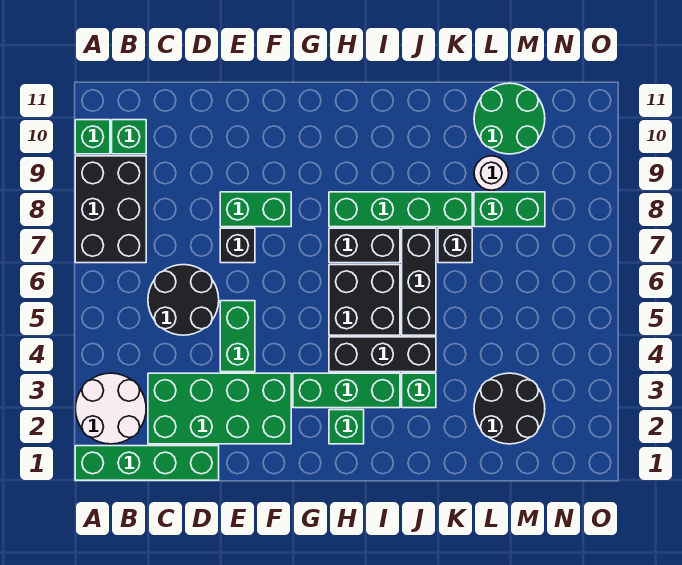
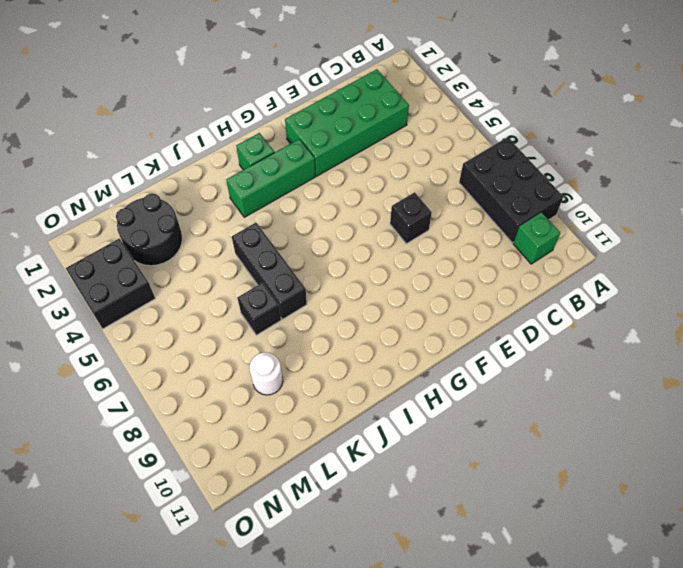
black 2x2 brick [66,238,155,329] -> black 2x2 brick moved to [329,265,400,335]
none -> green 1x4 brick [75,446,219,480]
none -> white 2x2 round brick [76,373,146,444]
none -> green 1x1 brick [75,120,110,154]

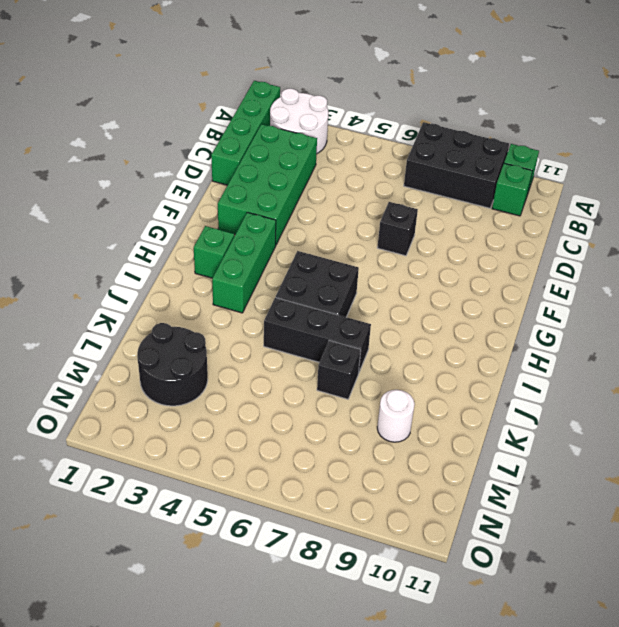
none -> black 2x2 round brick [148,265,219,335]
none -> green 1x2 brick [220,301,255,372]
none -> green 1x2 brick [220,192,291,227]

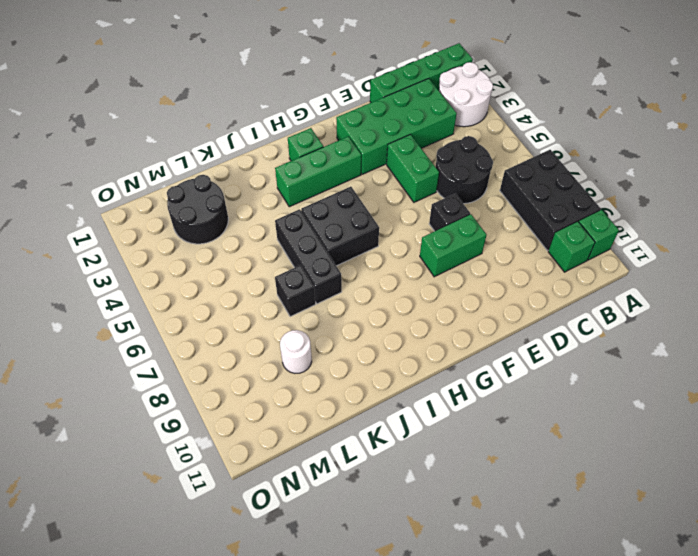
none -> black 1x3 brick [329,337,436,372]
none -> black 1x2 brick [329,228,400,263]
none -> green 1x4 brick [329,192,472,227]

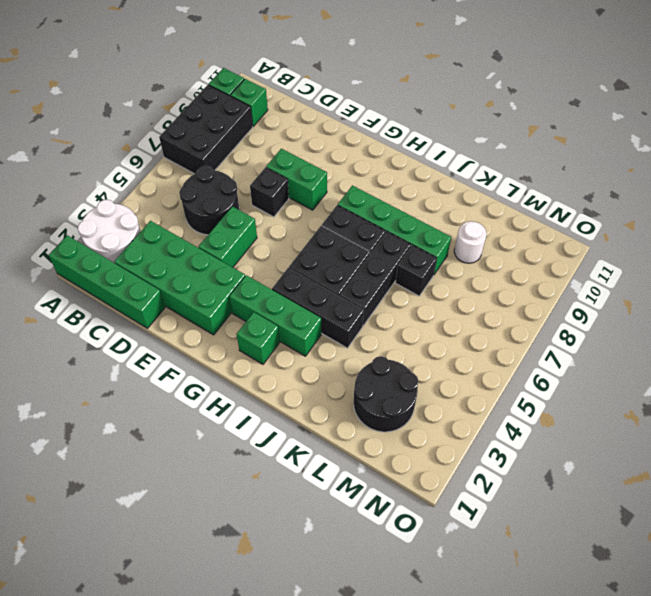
none -> green 1x1 brick [402,373,436,408]
none -> green 1x2 brick [474,192,545,227]
none -> green 2x2 round brick [474,83,545,154]

